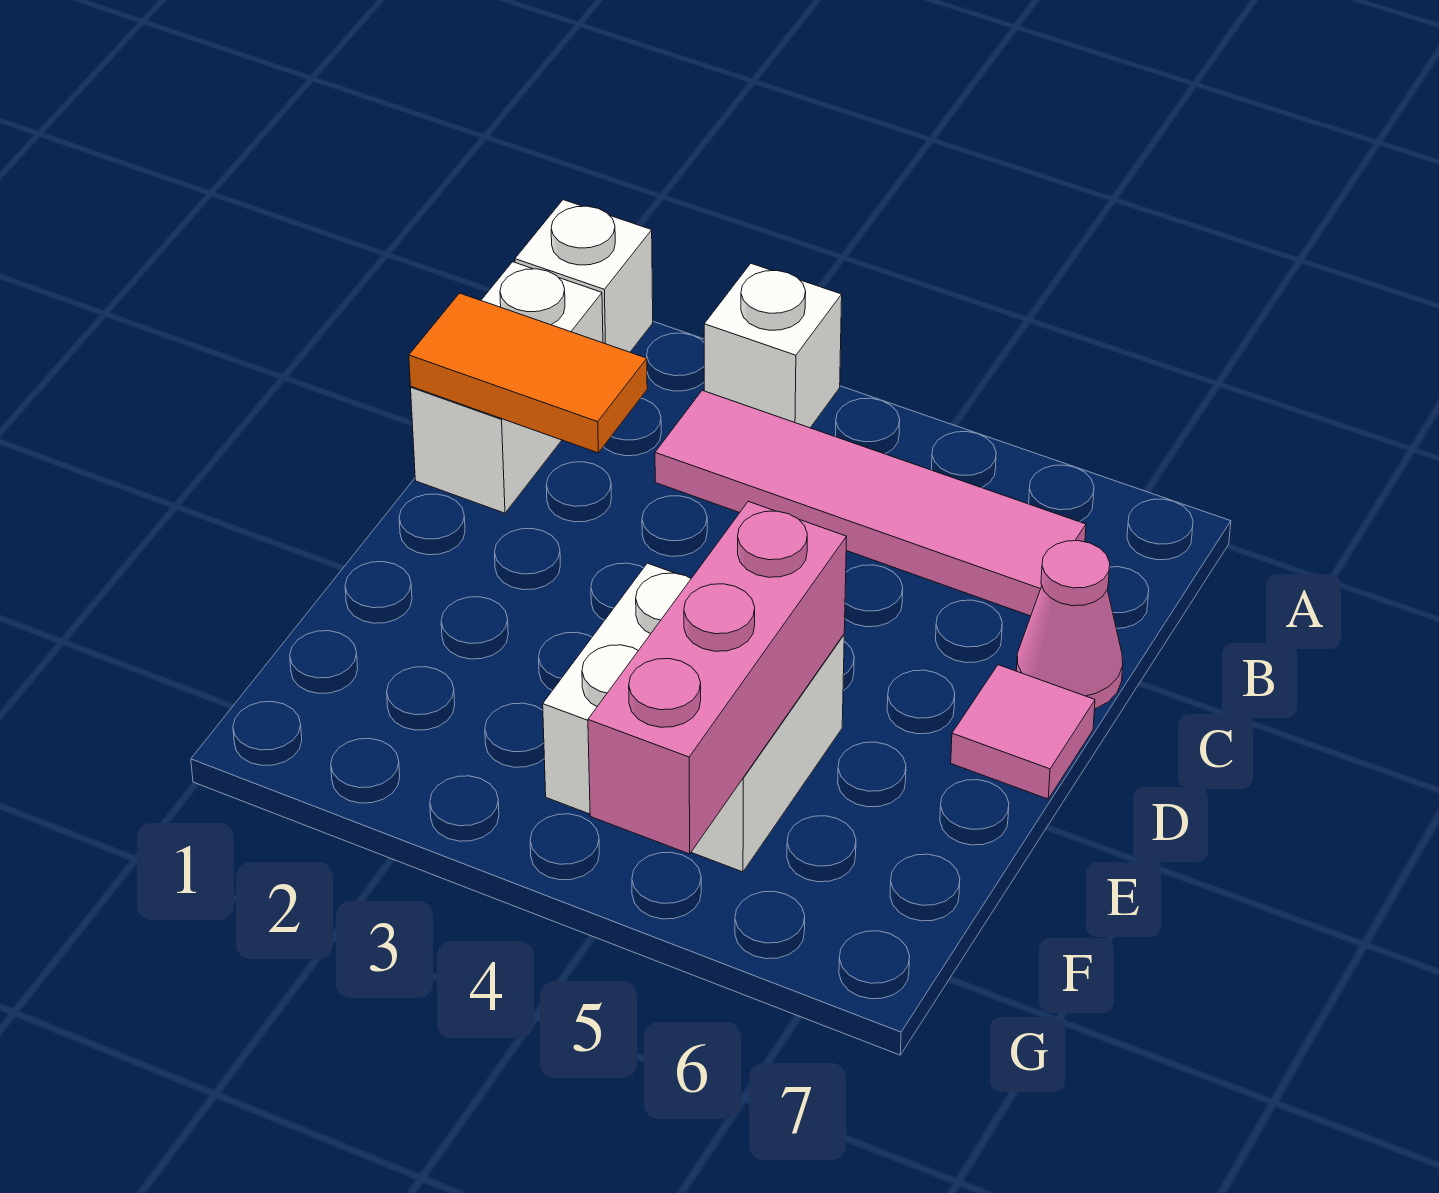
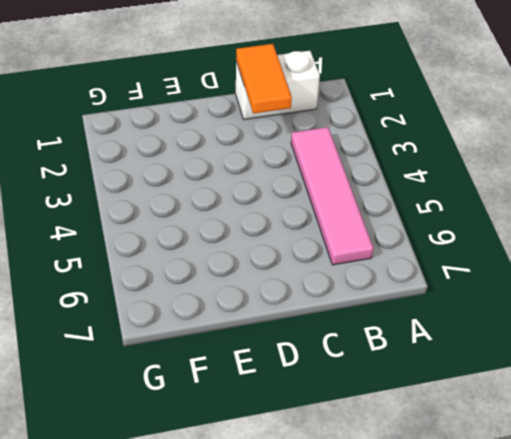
none -> white 1x1 brick [515,200,653,352]
none -> white 1x1 brick [704,264,842,428]

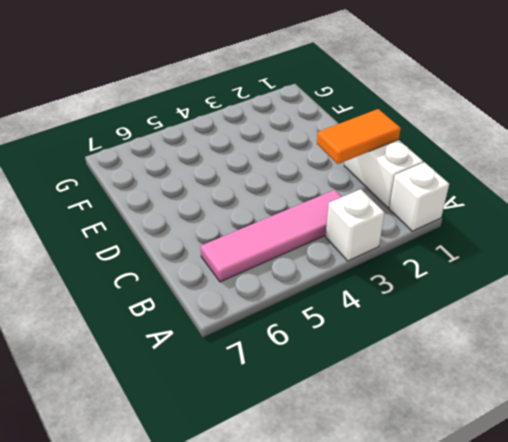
none -> pink 1x1 cone [1017,541,1123,709]
none -> pink 1x1 tile [951,665,1095,799]

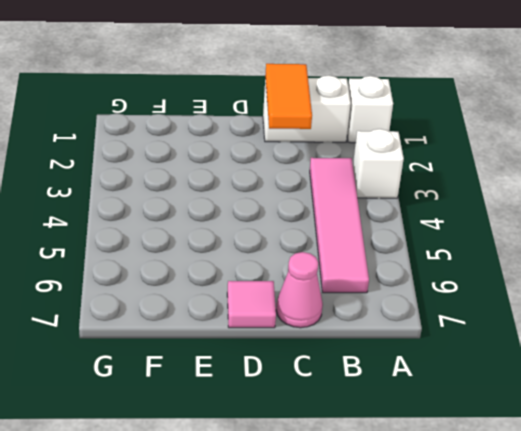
none -> white 2x2 brick [543,563,844,872]
none -> pink 1x3 brick [588,501,847,854]

